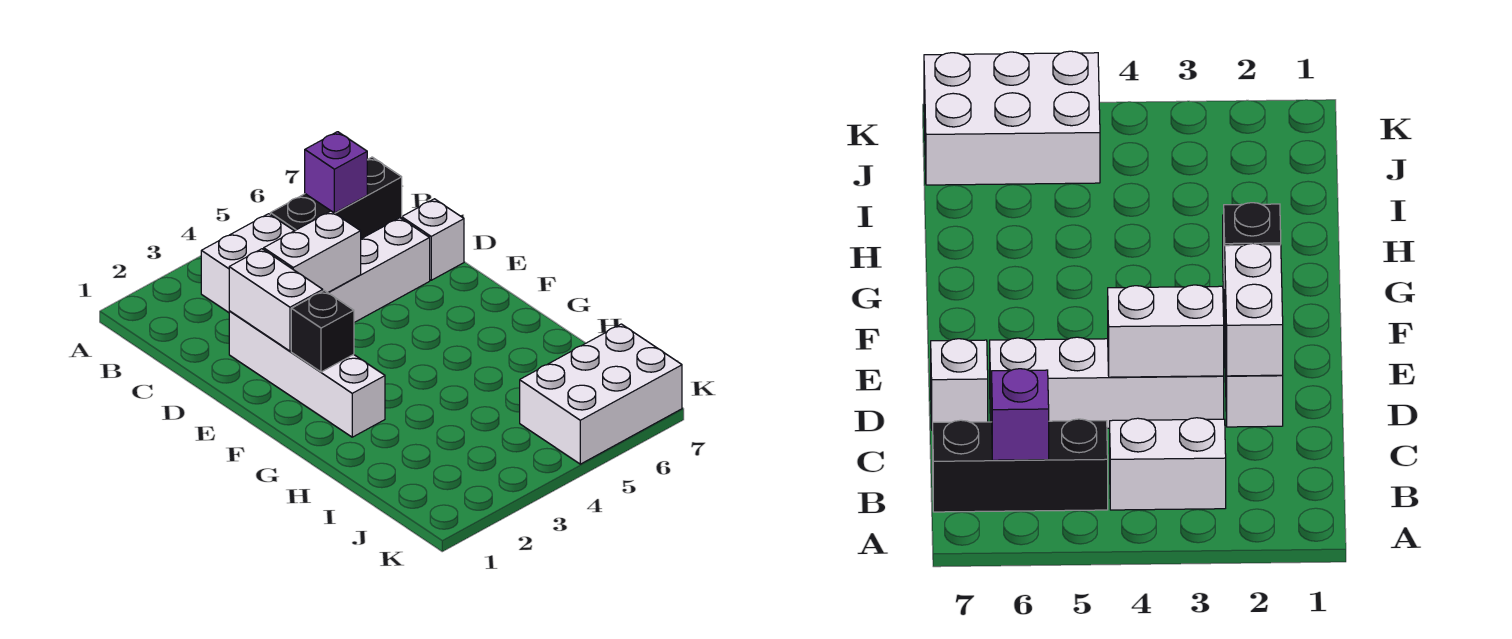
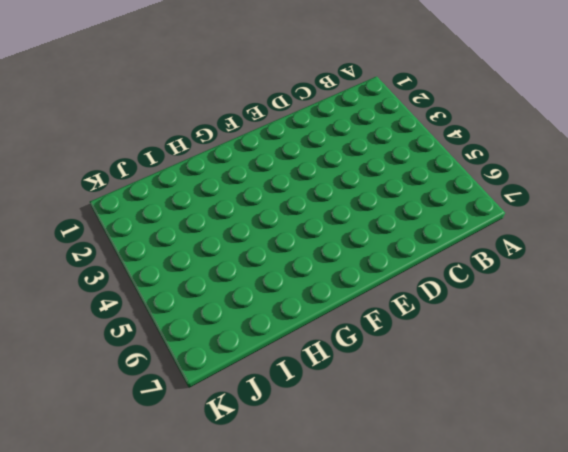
none -> white 1x2 brick [201,214,294,313]
none -> black 1x3 brick [270,157,402,239]

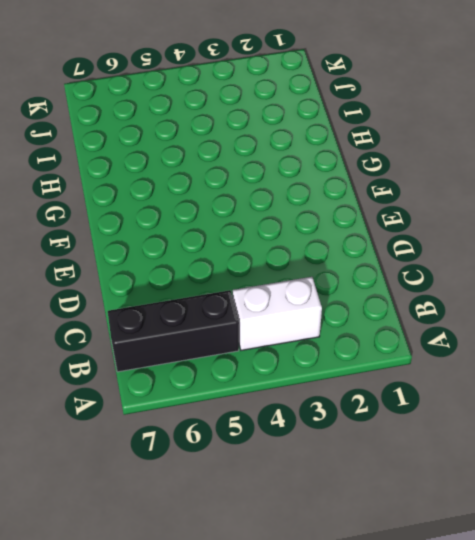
none -> white 1x4 brick [229,311,385,437]
none -> white 1x4 brick [328,218,430,322]

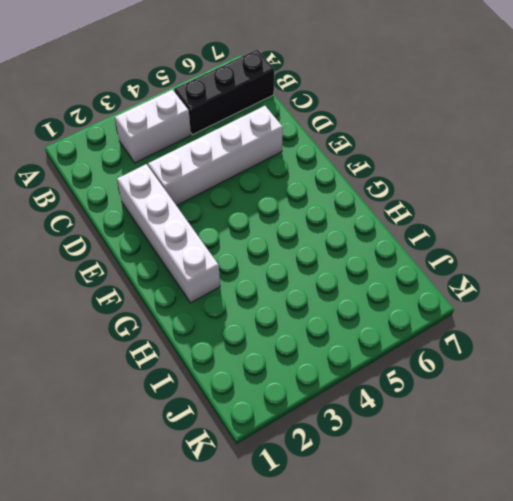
none -> white 1x1 brick [402,199,464,280]
none -> white 2x3 brick [520,324,682,464]

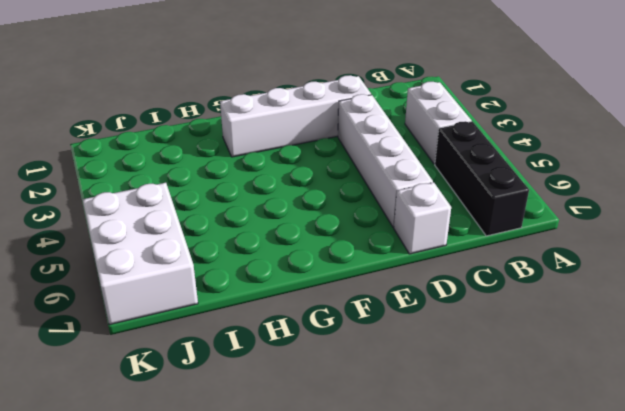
none -> purple 1x1 brick [305,132,367,213]
none -> white 1x2 brick [229,249,323,351]

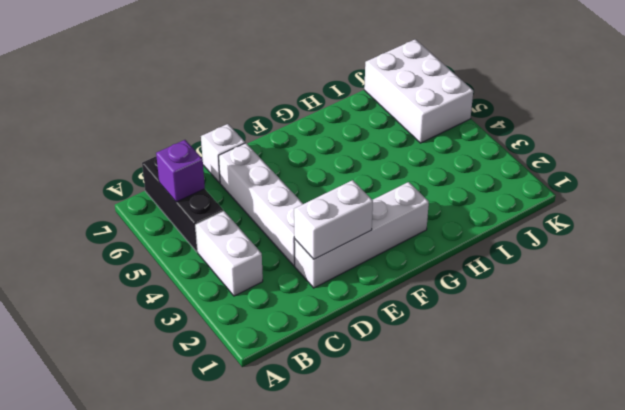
none -> white 1x2 brick [264,211,361,293]
none -> black 1x1 brick [291,291,354,372]

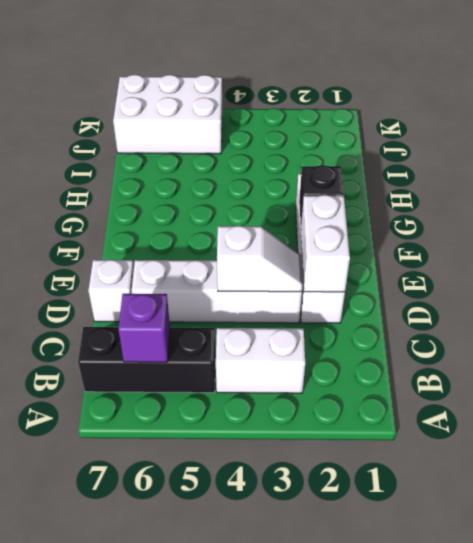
white 1x2 slope [217,226,302,292] -> white 1x2 brick [264,211,361,293]

